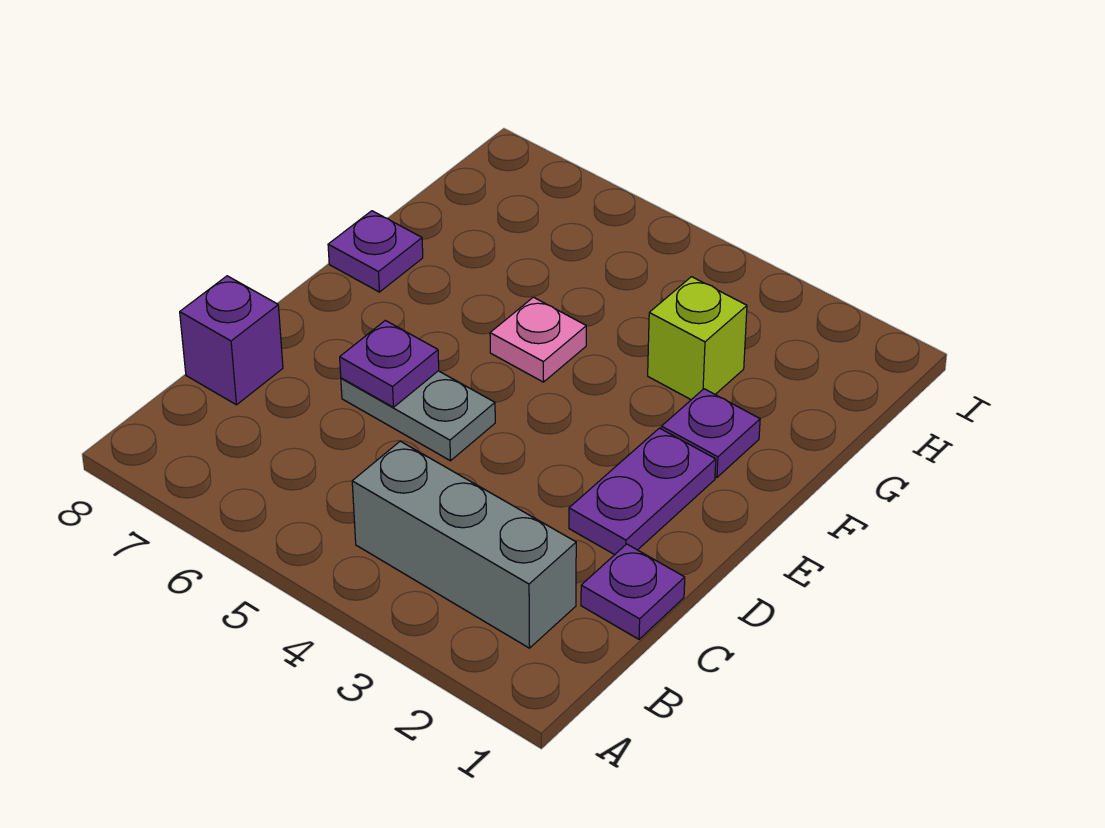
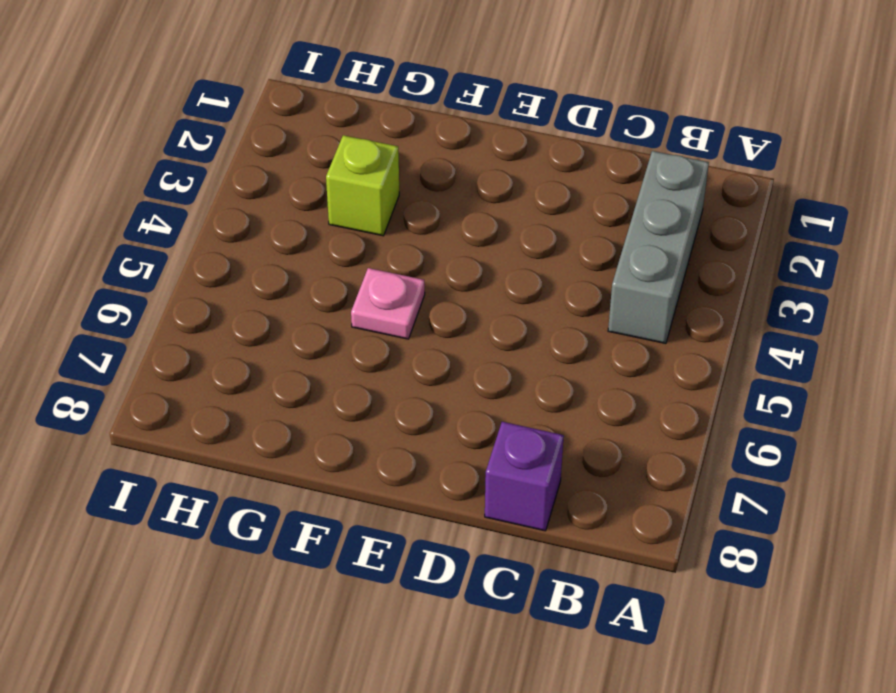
none -> purple 1x1 plate [581,544,685,639]
none -> purple 1x2 plate [569,428,716,555]

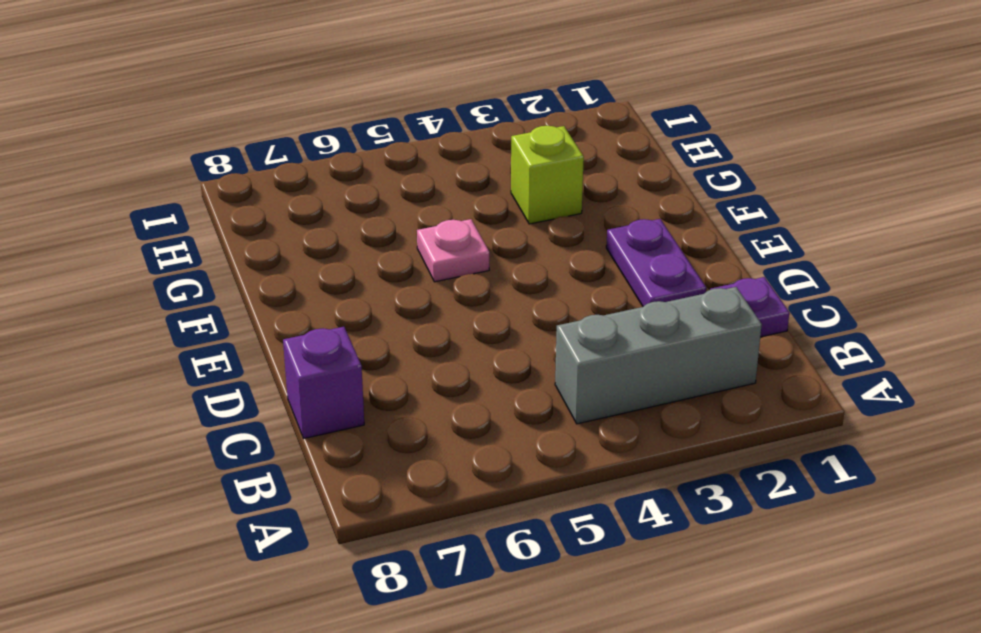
none -> grey 1x2 plate [341,371,495,461]
none -> purple 1x1 plate [661,389,760,477]

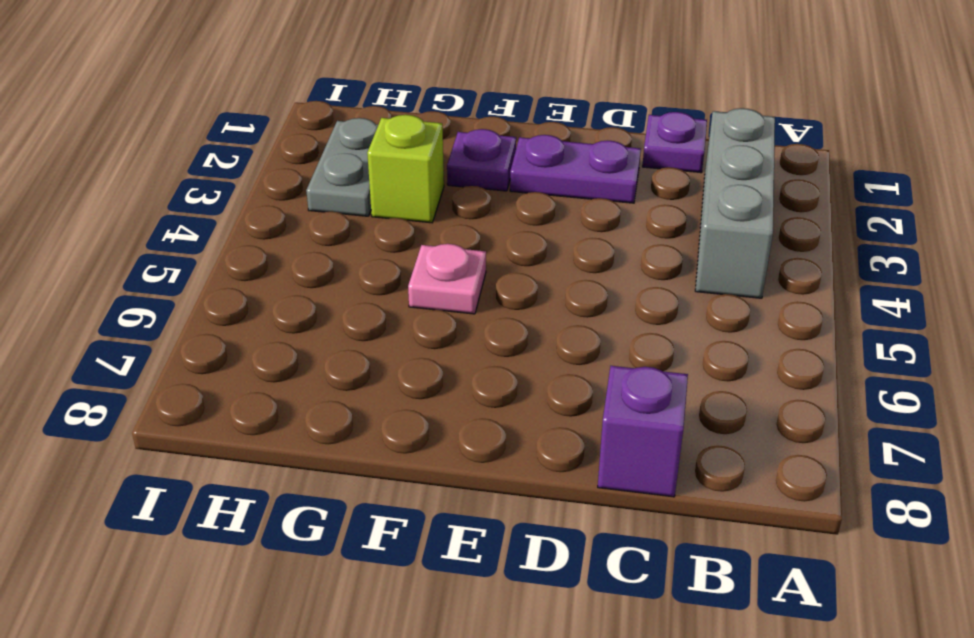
grey 1x2 plate [306,118,378,216] -> grey 1x2 plate moved to [341,371,495,461]
none -> purple 1x1 plate [328,211,423,292]
none -> purple 1x1 plate [340,320,439,407]

